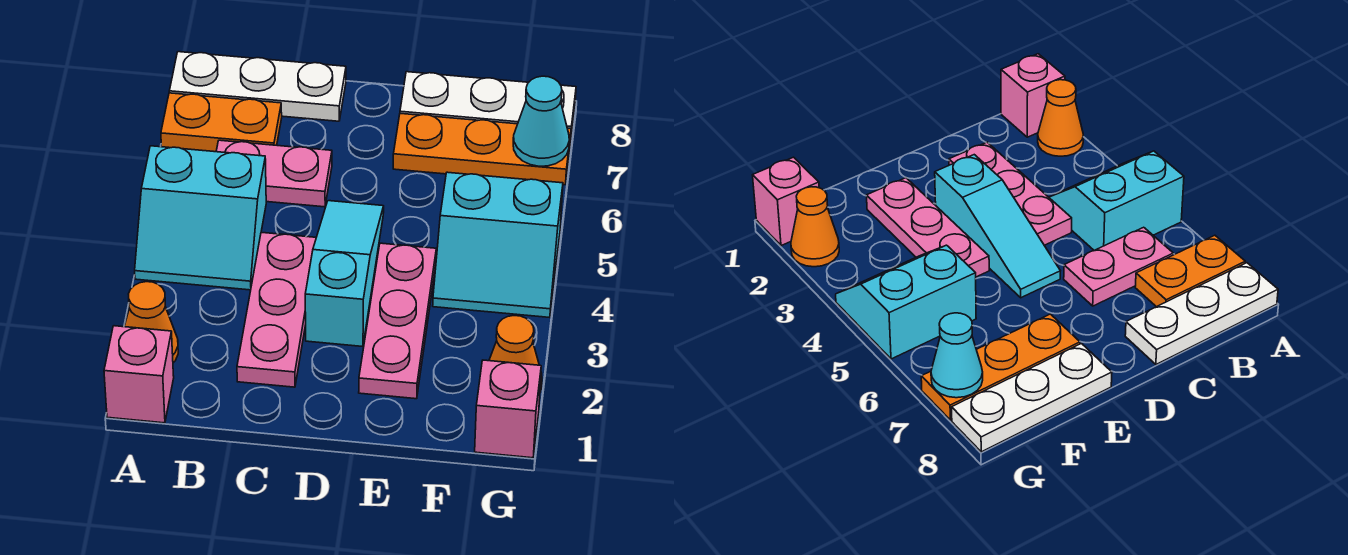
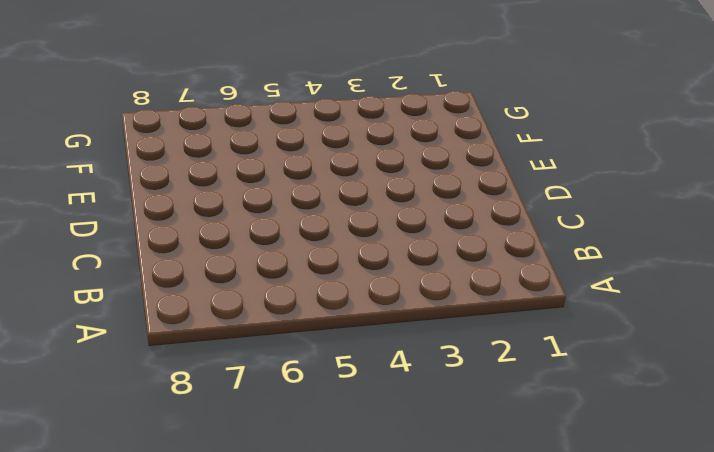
none -> pink 1x1 brick [104,326,174,423]
none -> orange 1x1 cone [124,282,178,363]
none -> cyan 2x2 slope [135,146,266,290]

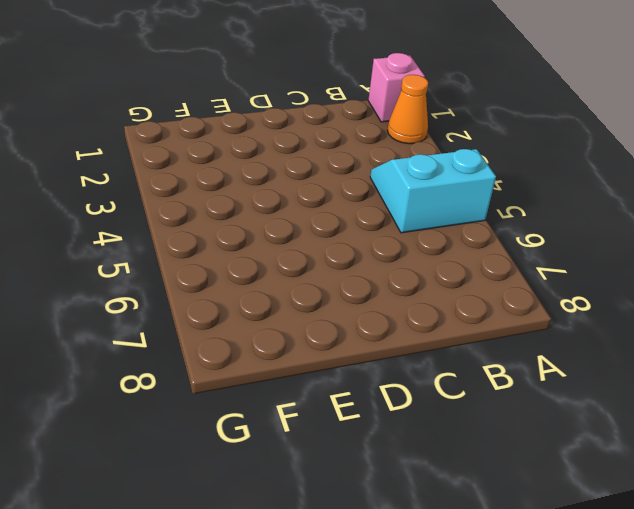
none -> orange 1x2 plate [161,93,282,152]
none -> white 1x3 plate [169,52,346,121]
none -> pink 1x2 plate [216,140,332,207]

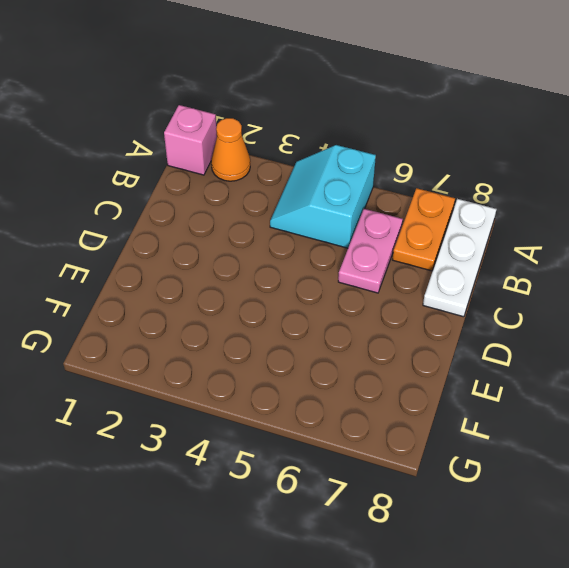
none -> pink 1x3 plate [237,232,316,387]
none -> cyan 1x3 slope [305,201,384,347]
none -> pink 1x3 plate [359,243,436,399]

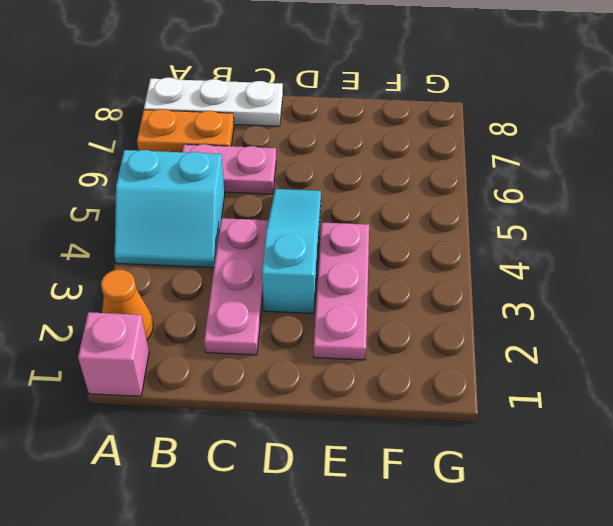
none -> orange 1x3 plate [393,113,571,185]
none -> white 1x3 plate [400,72,576,134]
none -> cyan 2x2 slope [433,172,563,318]

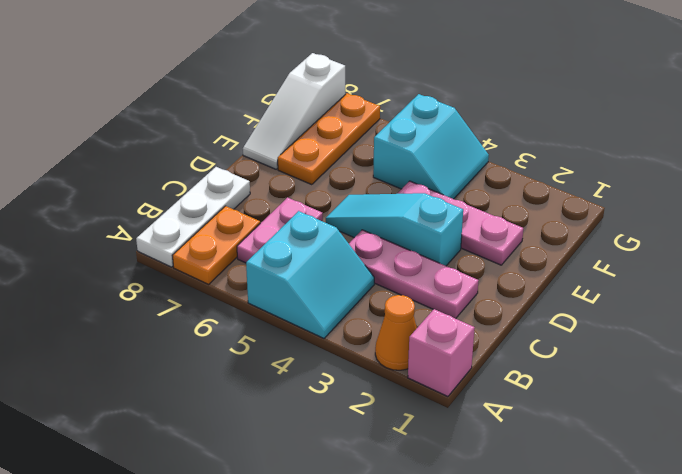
white 1x3 slope [243,53,345,169] -> white 1x3 plate [400,72,576,134]
none -> pink 1x1 brick [475,360,541,458]
none -> orange 1x1 cone [489,316,542,391]
none -> cyan 1x1 cone [513,76,569,166]

